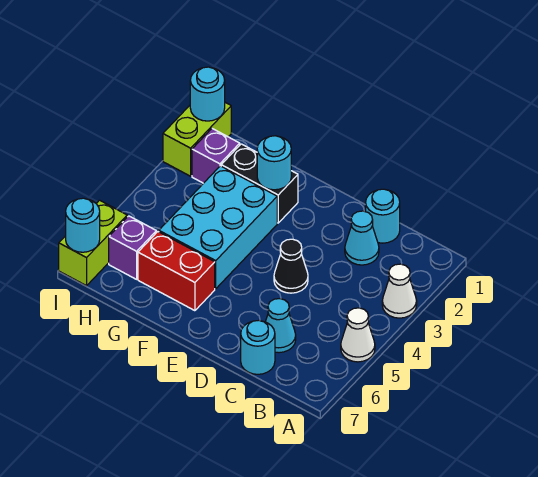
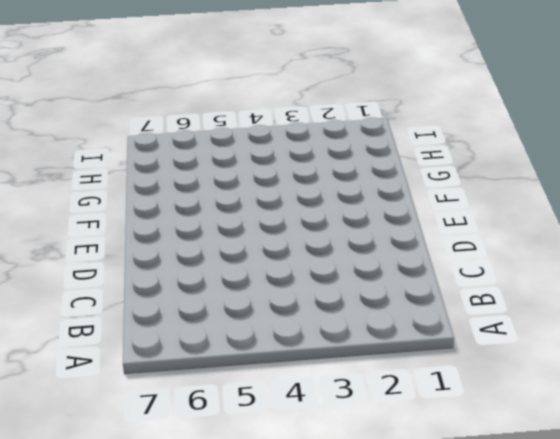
none -> white 1x1 cone [382,264,417,318]
none -> white 1x1 cone [341,308,375,362]
none -> cyan 1x1 round brick [366,189,400,243]

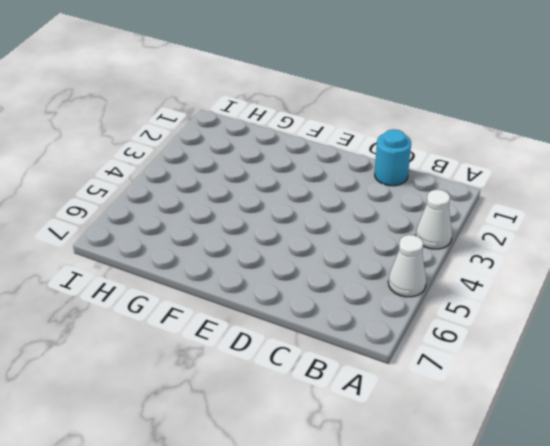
none -> cyan 1x1 cone [345,211,379,265]
none -> cyan 1x1 cone [265,299,296,353]
none -> cyan 1x1 round brick [241,320,275,374]

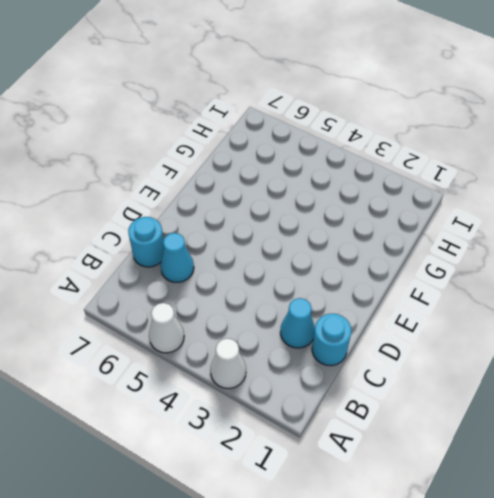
none -> black 1x1 cone [274,239,308,293]
none -> black 1x2 brick [221,144,298,223]
none -> cyan 2x3 brick [159,166,277,289]

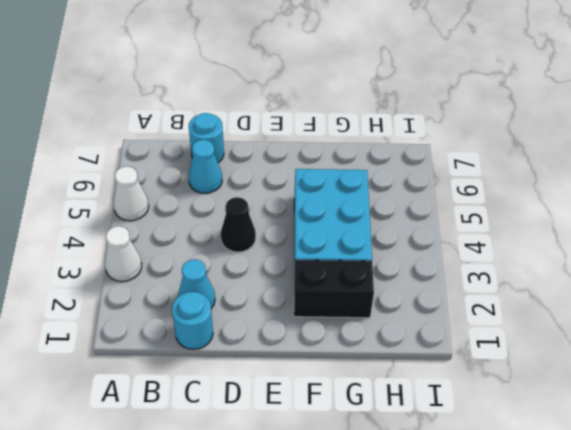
none -> red 1x2 brick [138,232,215,311]
none -> purple 1x1 brick [192,129,240,183]
none -> purple 1x1 brick [109,216,156,279]

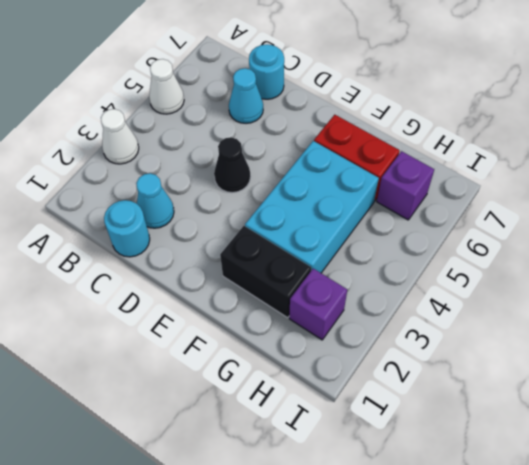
none -> lime 1x2 brick [163,102,231,176]
none -> lime 1x2 brick [59,200,127,286]
none -> cyan 1x1 round brick [257,136,291,190]

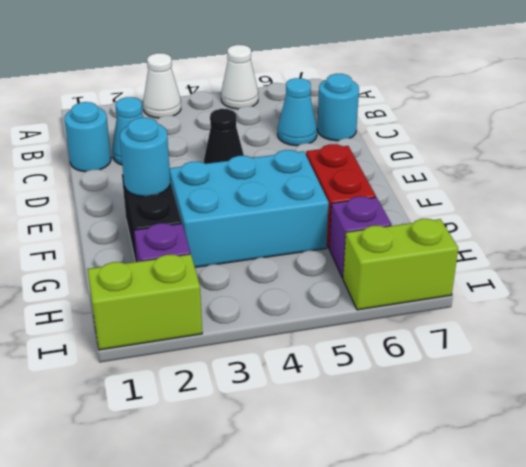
none -> cyan 1x1 round brick [190,67,225,121]
none -> cyan 1x1 round brick [66,198,100,252]

